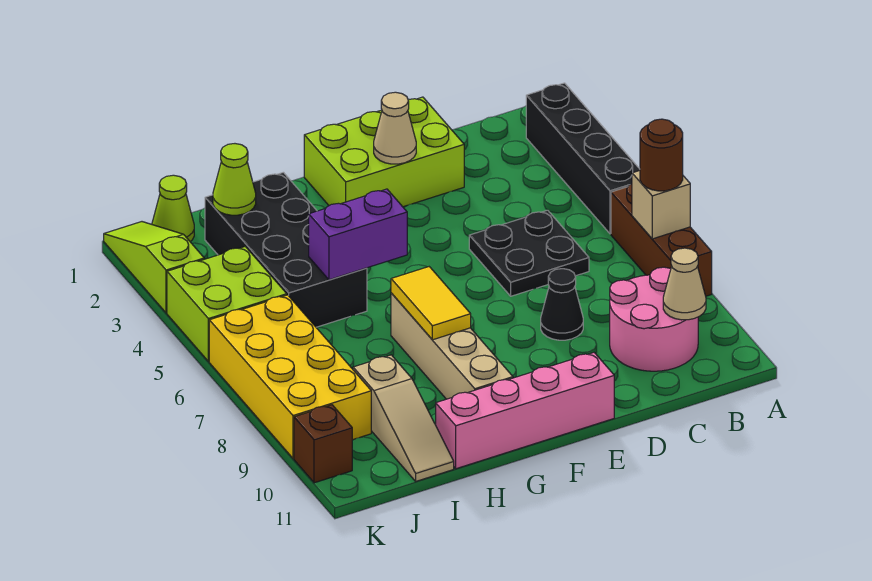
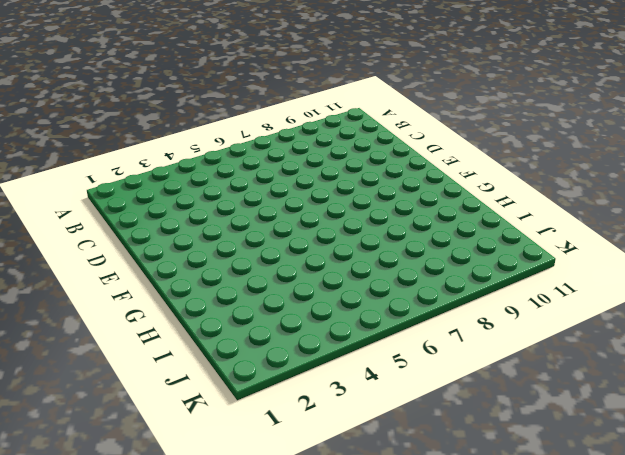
none -> black 1x4 brick [526,83,640,234]
none -> brown 1x3 brick [611,184,712,296]
none -> pink 2x2 round brick [610,267,698,371]

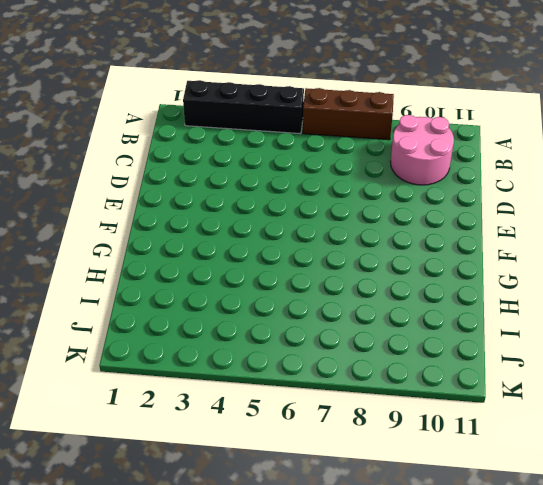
none -> black 2x2 plate [469,210,589,296]
none -> lime 2x3 brick [304,97,464,207]
none -> black 1x1 cone [541,269,583,340]

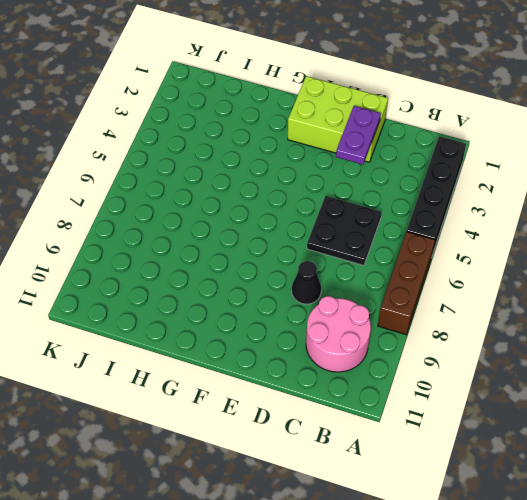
purple 1x2 plate [336,106,381,165] -> none
none -> pink 1x4 brick [436,353,614,469]
none -> tan 1x4 brick [391,293,513,399]
none -> black 2x4 brick [205,172,367,327]

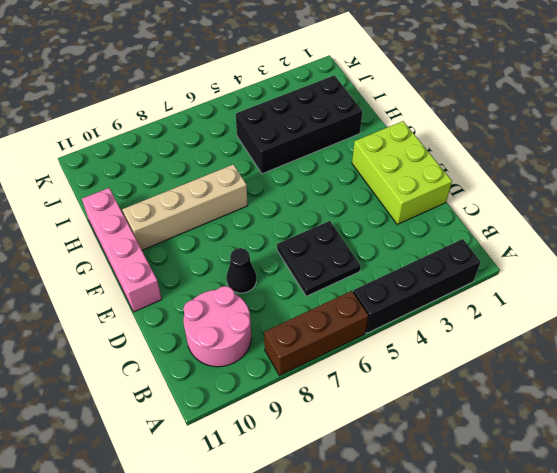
none -> tan 1x3 slope [353,355,454,481]
none -> lime 1x1 cone [152,175,194,242]
none -> lime 2x2 brick [167,247,287,362]

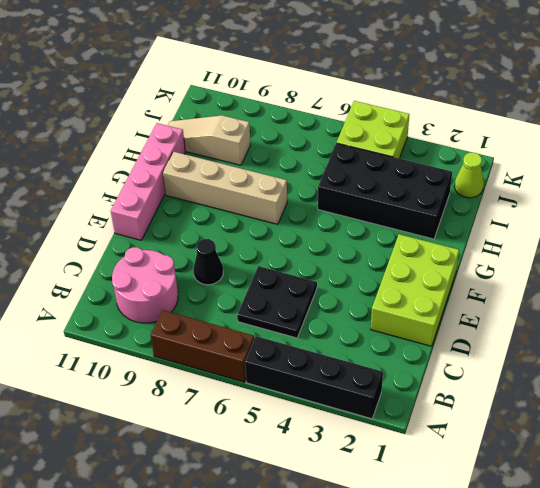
none -> yellow 2x4 brick [209,295,371,459]
none -> lime 1x3 slope [104,222,204,313]
none -> brown 1x1 brick [294,405,352,483]

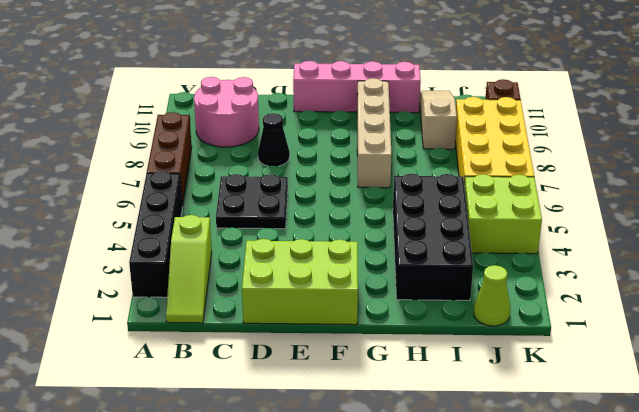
lime 1x3 slope [166,215,212,323] -> lime 1x3 slope moved to [104,222,204,313]
none -> tan 1x1 brick [632,171,690,239]
none -> tan 1x1 cone [663,248,706,320]
none -> tan 1x1 cone [374,92,416,164]

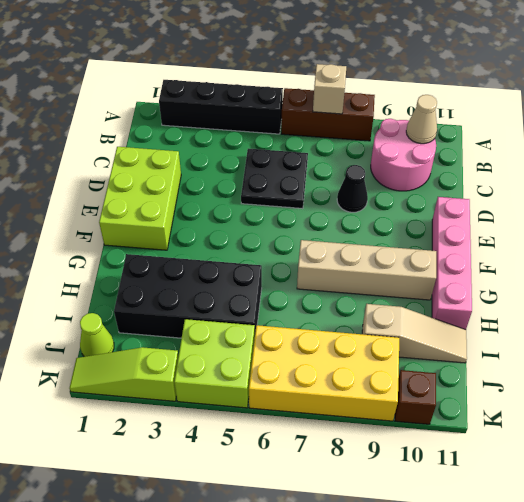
none -> tan 1x1 cone [374,92,416,164]
none -> purple 1x2 brick [309,189,407,280]
none -> yellow 1x2 tile [391,267,471,340]

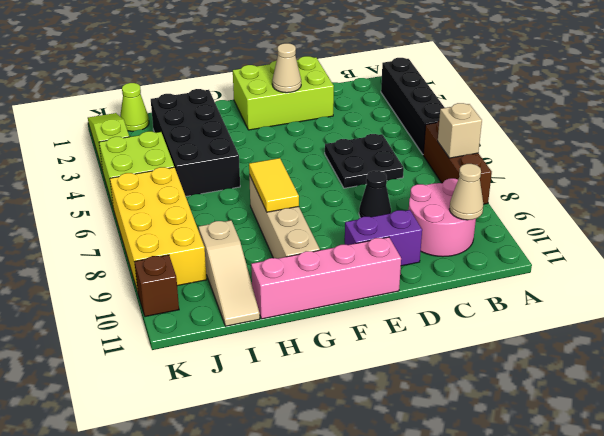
purple 1x2 brick [345,210,422,266] -> purple 1x2 brick moved to [309,189,407,280]
none -> lime 1x1 cone [213,144,256,215]
none -> brown 1x1 round brick [640,119,683,191]

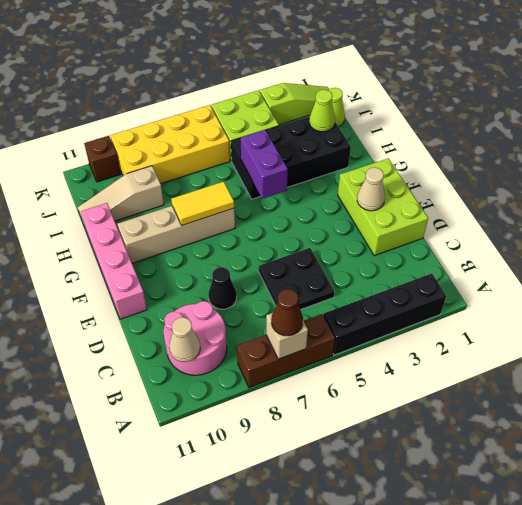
brown 1x1 cone [271,289,303,336] -> brown 1x1 round brick [640,119,683,191]

